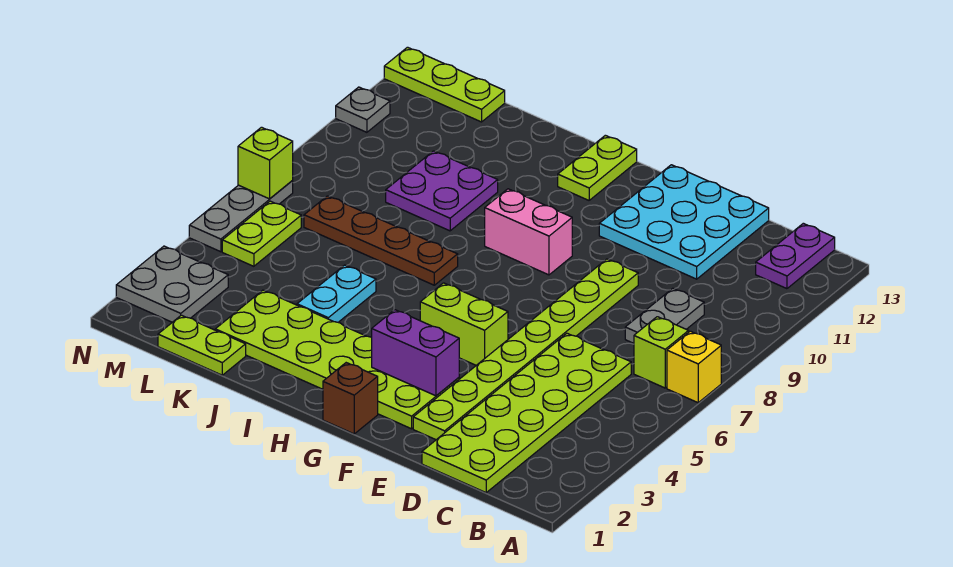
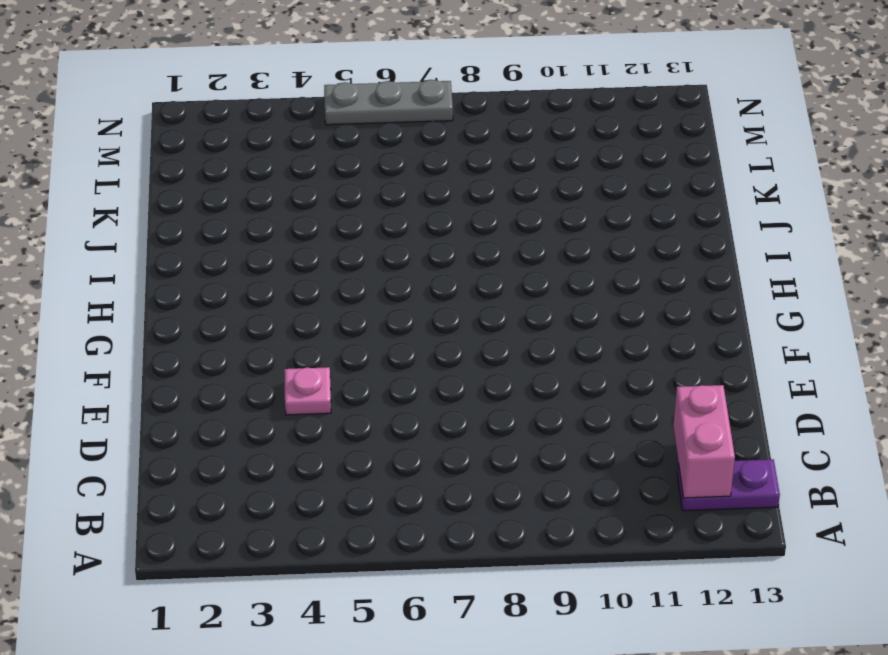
pink 1x2 brick [673,385,735,498] -> pink 1x2 brick moved to [485,189,572,275]
pink 1x1 plate [284,367,331,415] -> lime 1x8 plate [413,259,638,440]
none -> yellow 1x1 brick [667,331,721,403]
none -> lime 1x1 brick [634,317,689,388]
none -> lime 2x6 plate [422,333,631,493]

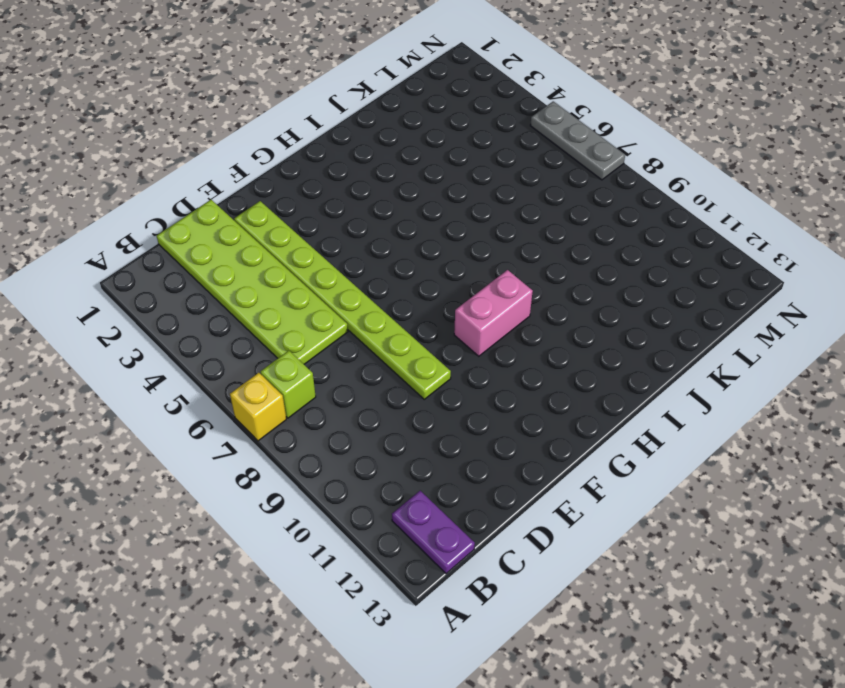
none -> grey 1x2 plate [625,288,704,343]
none -> cyan 3x3 plate [599,165,769,279]
none -> lime 2x6 plate [215,290,459,429]

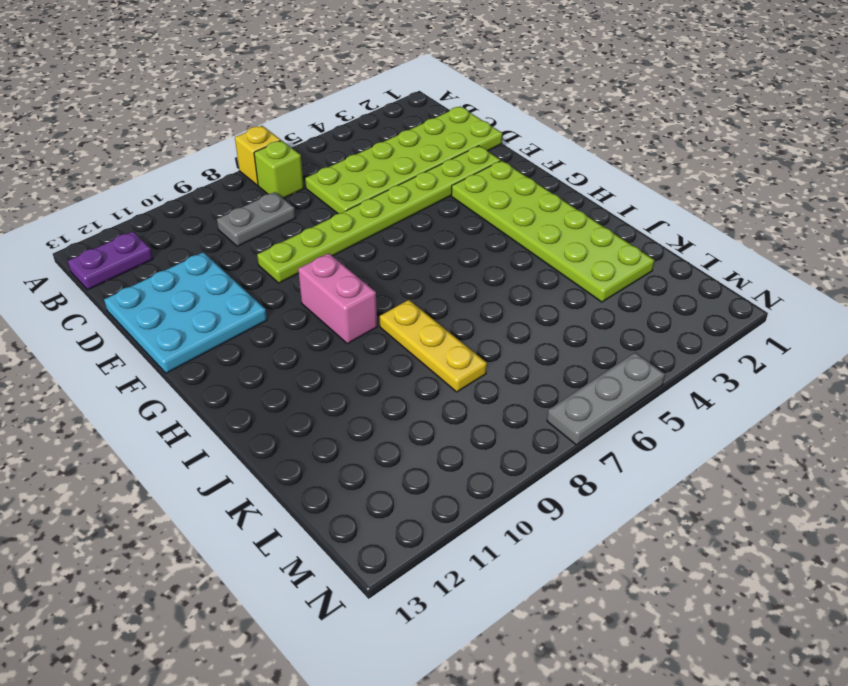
yellow 1x3 plate [380,300,487,392] -> none
none -> lime 1x2 brick [420,283,508,365]
none -> brown 1x1 brick [323,363,378,434]
none -> lime 1x2 plate [558,135,637,200]

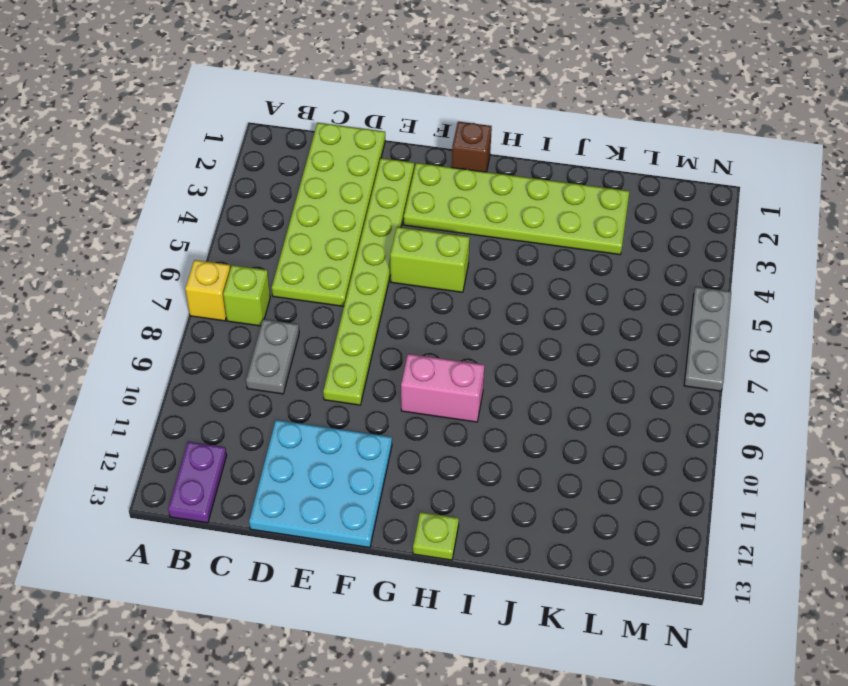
lime 1x1 plate [413,512,459,560] -> lime 1x2 plate [558,135,637,200]
none -> brown 1x4 plate [304,196,458,285]
none -> cyan 1x2 plate [297,265,376,322]
none -> purple 2x2 plate [386,151,498,231]

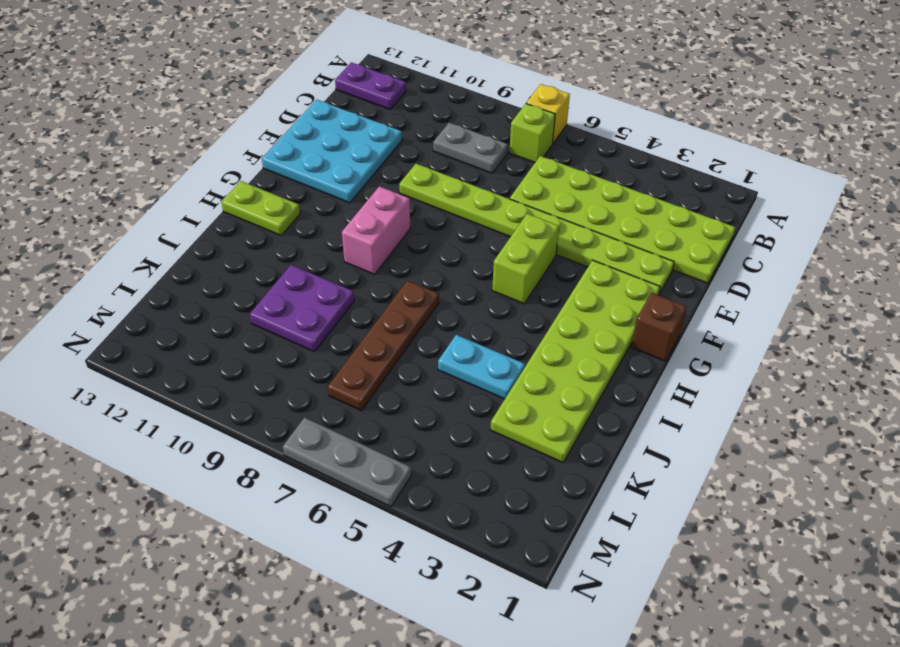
none -> lime 1x2 plate [158,315,246,375]
none -> lime 1x3 plate [384,47,505,122]
none -> grey 2x2 plate [116,246,228,322]

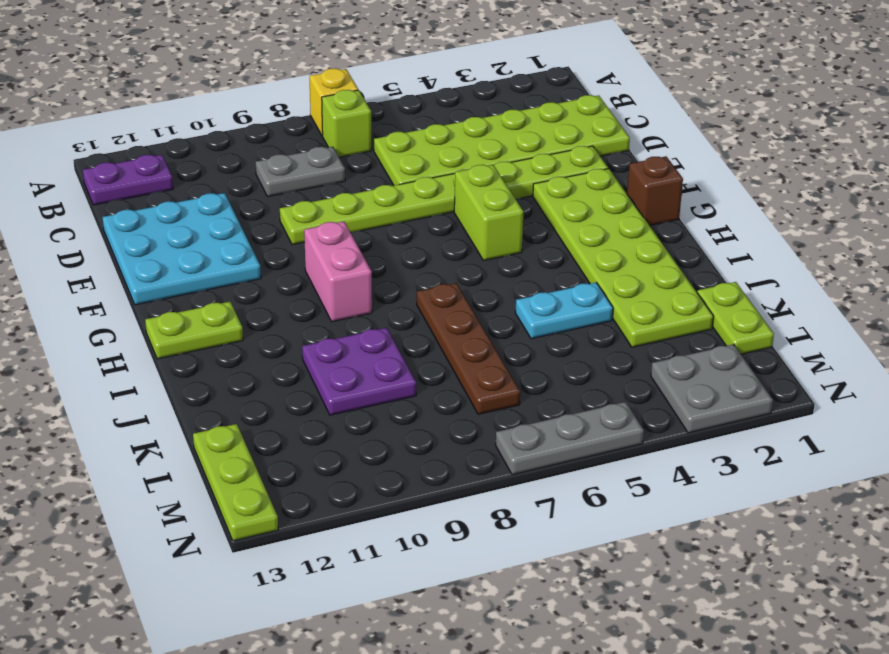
none -> lime 1x2 plate [222,201,301,266]
none -> grey 1x1 plate [336,87,390,132]
none -> purple 1x2 brick [372,310,459,396]

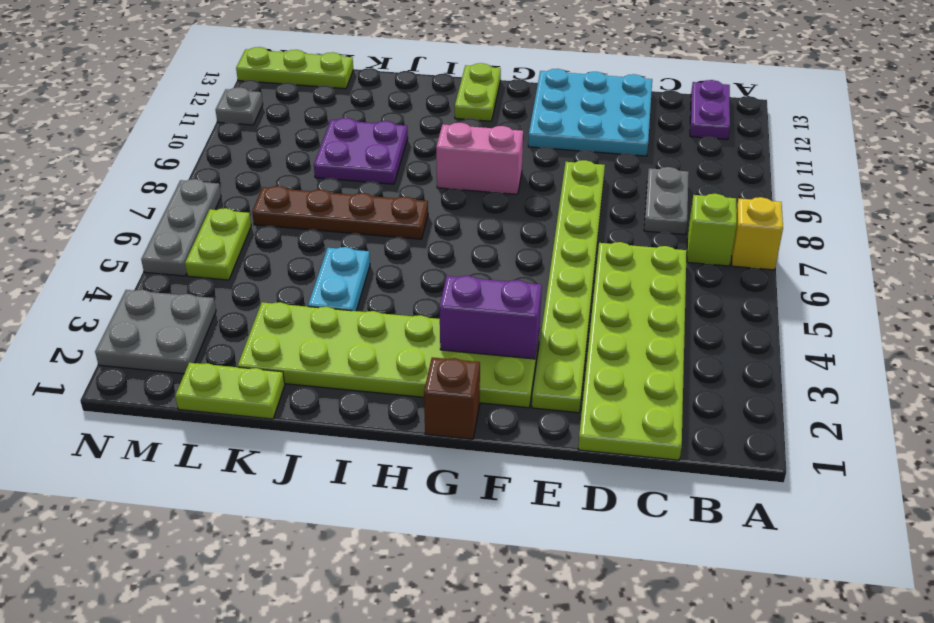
none -> lime 1x2 brick [420,283,508,365]
none -> lime 1x1 brick [238,127,293,199]

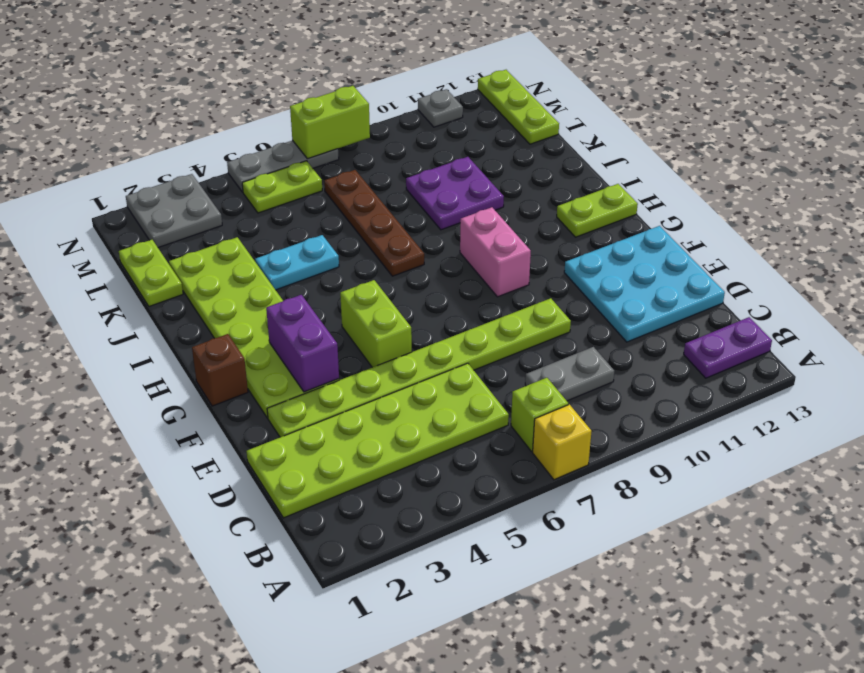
lime 1x2 brick [290,86,370,159] -> lime 1x1 brick [238,127,293,199]

